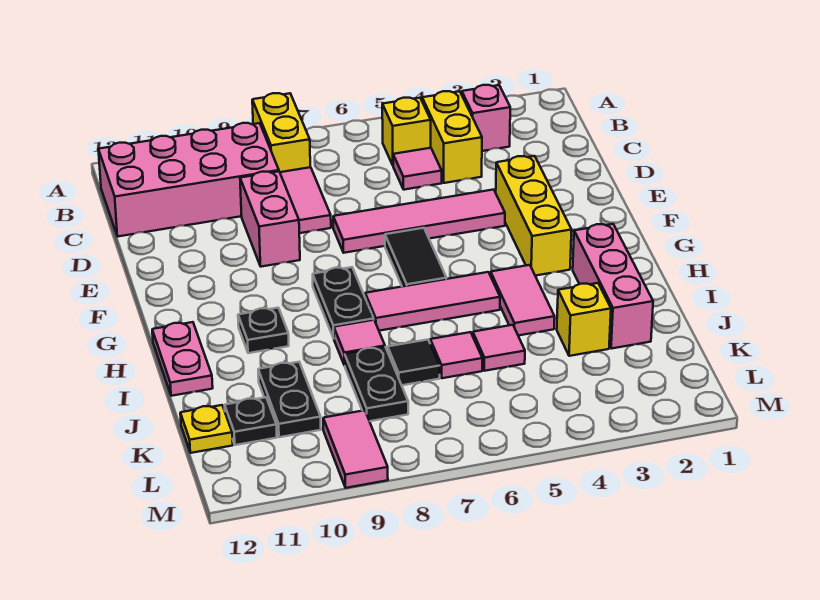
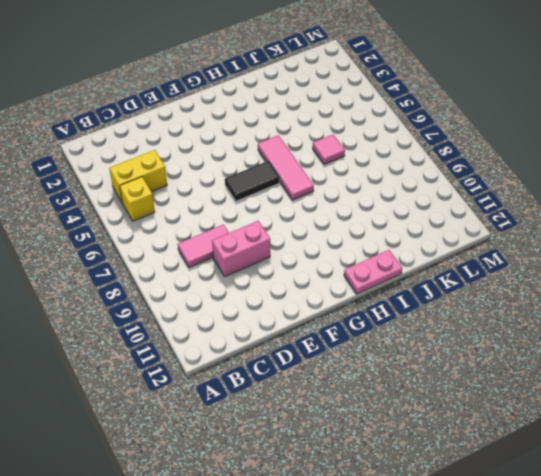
none -> yellow 1x2 brick [252,93,310,172]
none -> pink 1x1 brick [462,85,510,151]
none -> pink 2x4 brick [98,123,279,236]

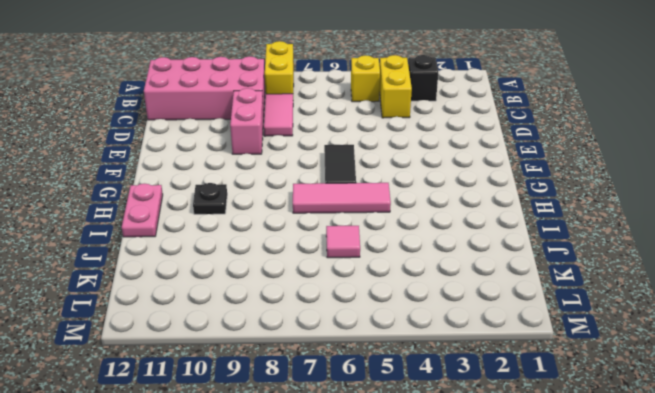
black 1x1 brick [408,55,438,101] -> pink 1x1 brick [462,85,510,151]
none -> pink 1x1 tile [393,148,442,190]
none -> yellow 1x3 brick [496,156,572,276]
none -> pink 1x4 tile [333,190,505,253]

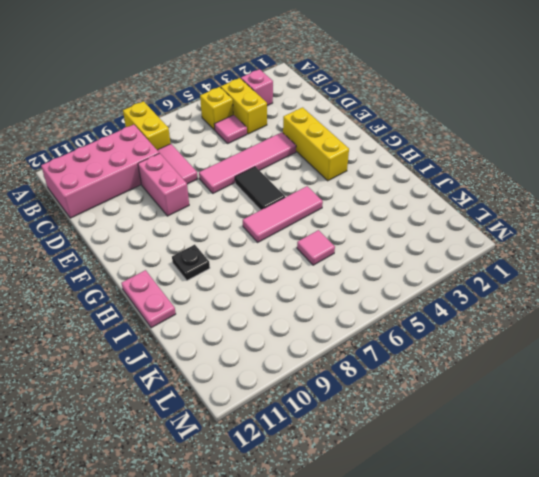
none -> black 1x2 plate [313,267,374,338]
none -> pink 1x3 brick [573,224,653,349]
none -> pink 1x2 tile [491,265,555,336]

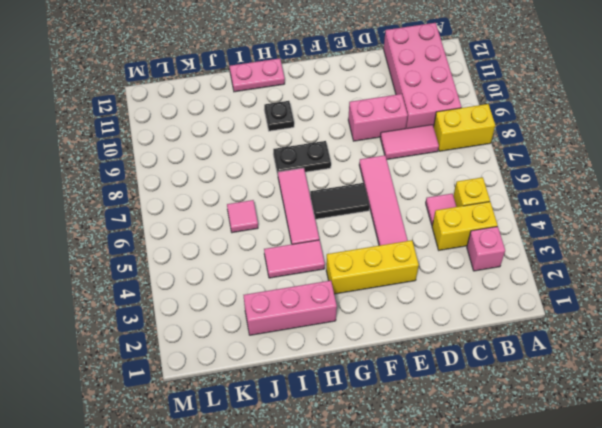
none -> pink 1x1 tile [334,320,385,366]
none -> yellow 1x1 brick [557,283,611,356]
none -> pink 1x1 tile [473,325,525,371]

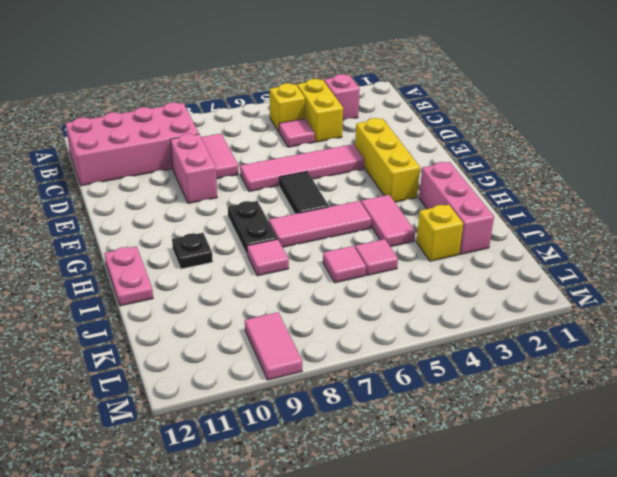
none -> yellow 1x2 brick [252,93,310,172]
none -> black 1x1 tile [388,340,440,385]
none -> black 1x2 plate [345,347,408,421]

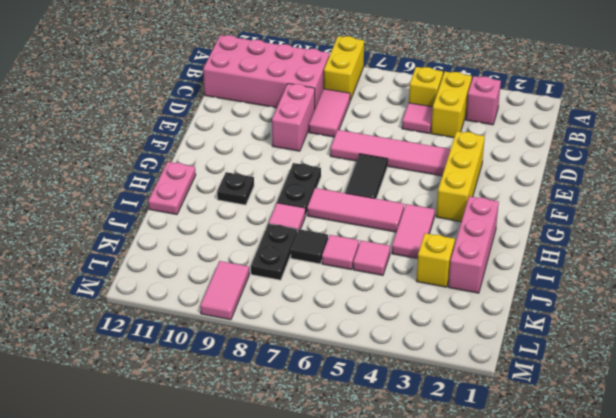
none -> black 1x2 plate [258,362,321,437]
none -> black 1x1 plate [225,397,277,445]
none -> yellow 1x1 plate [180,405,233,453]

